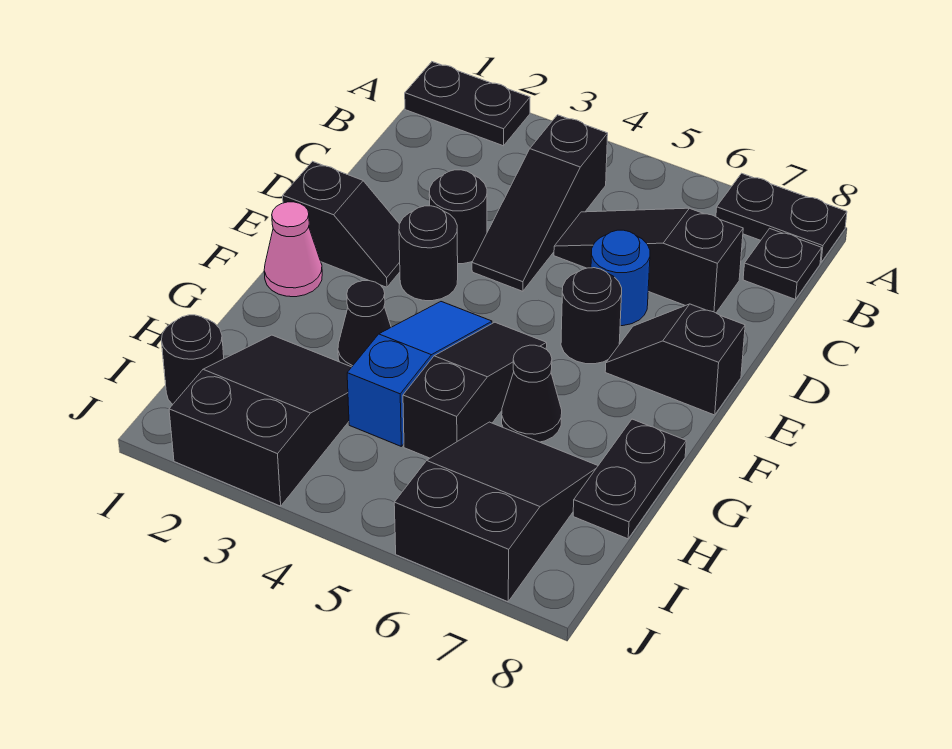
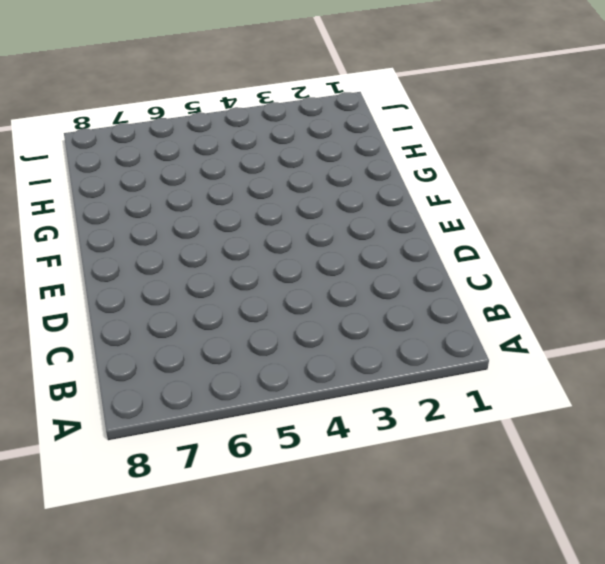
none -> black 1x2 plate [405,62,530,146]
none -> black 1x2 plate [716,173,847,262]
none -> black 1x3 slope [472,115,608,291]

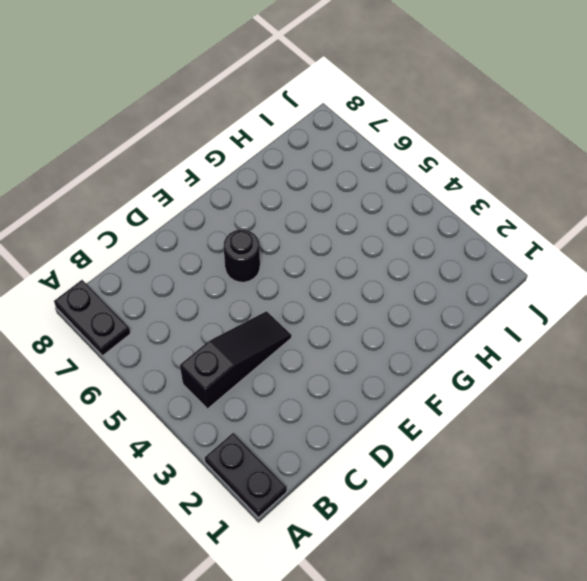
none -> black 1x1 plate [743,228,822,299]
none -> black 1x3 slope [554,208,743,313]
none -> black 1x1 round brick [429,170,487,264]

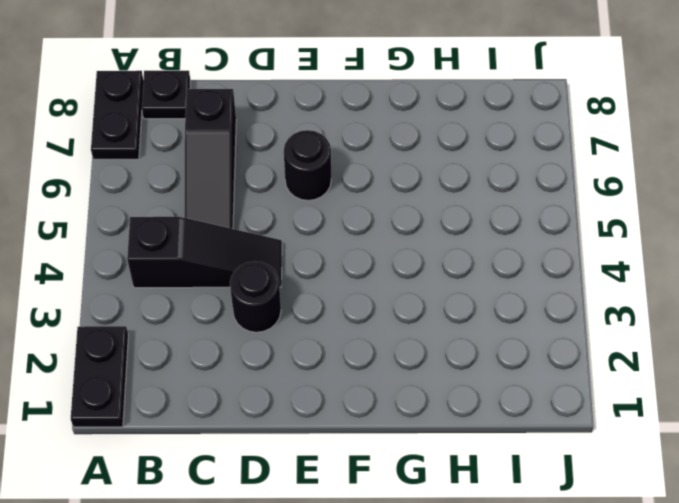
none -> blue 1x1 round brick [591,230,650,326]
none -> black 1x2 slope [283,161,400,287]
none -> black 1x1 round brick [399,206,458,301]

